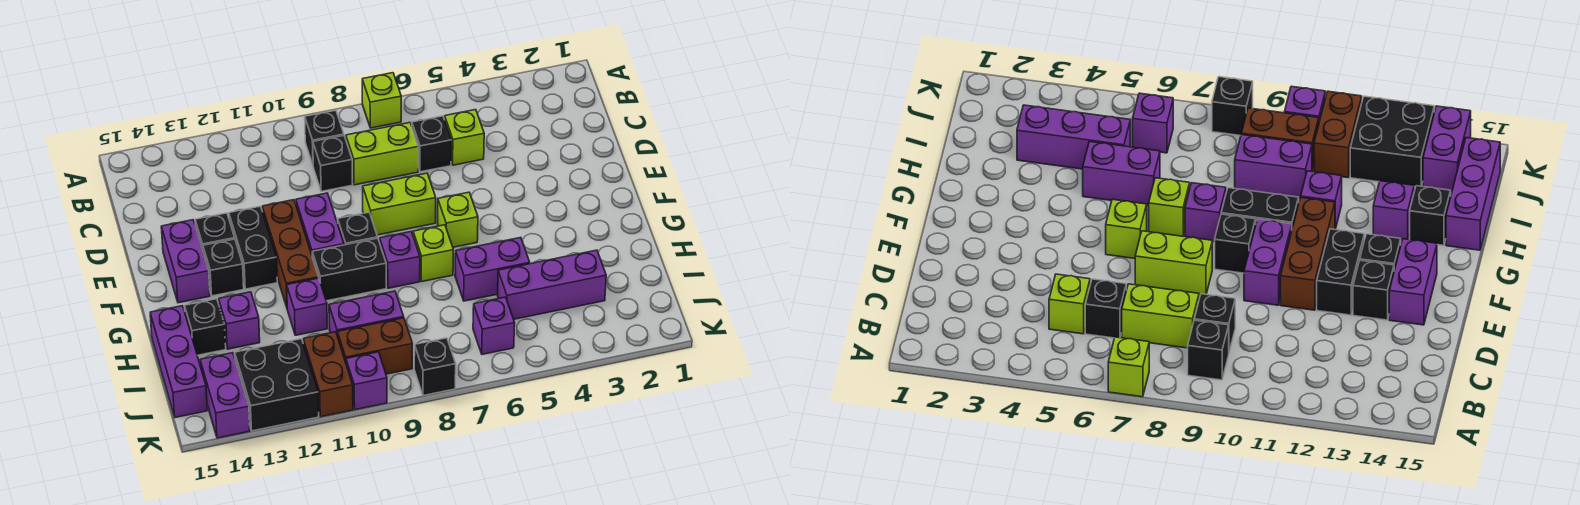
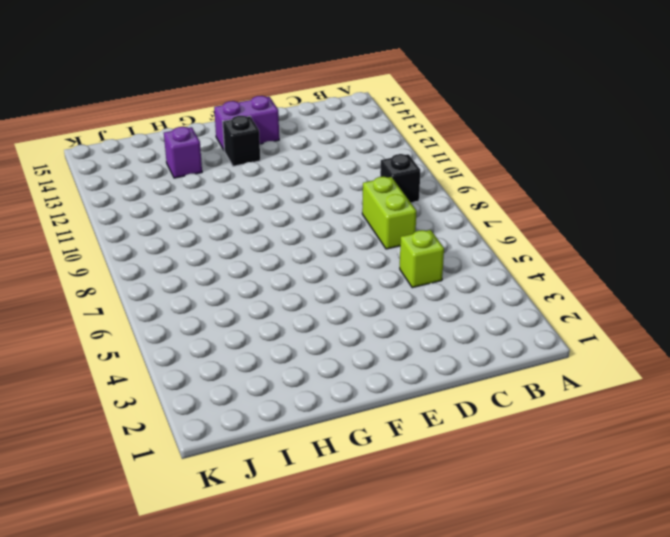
none -> lime 1x1 brick [362,73,401,128]
none -> black 1x1 brick [412,116,451,172]
none -> black 1x1 brick [313,136,353,191]
none -> lime 1x2 brick [363,173,436,235]

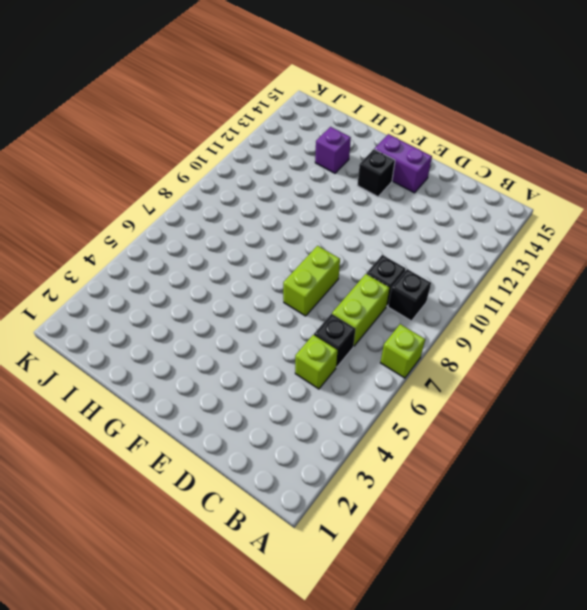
none -> purple 1x2 brick [296,193,344,254]
none -> brown 1x3 brick [262,200,319,307]
none -> black 1x2 brick [229,206,277,289]
none -> black 1x1 brick [195,213,235,250]

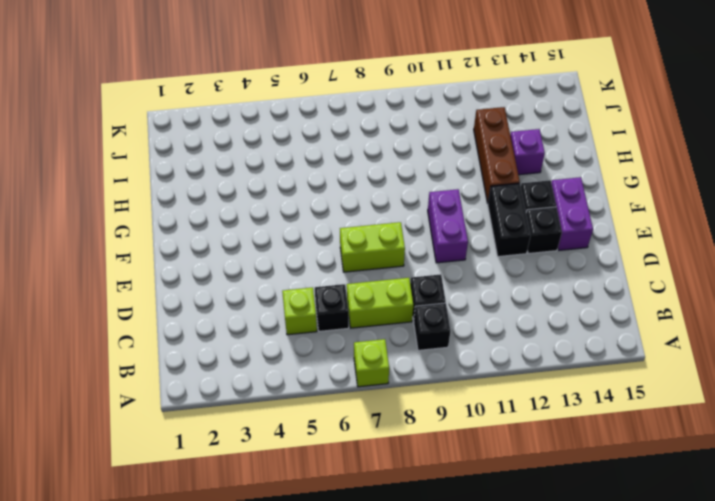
brown 1x3 brick [474,107,520,203] -> brown 1x3 brick moved to [262,200,319,307]
none -> lime 1x1 brick [438,192,478,247]
none -> black 1x1 brick [338,212,378,245]
none -> lime 1x1 brick [413,225,453,282]
none -> purple 1x1 brick [380,232,420,288]

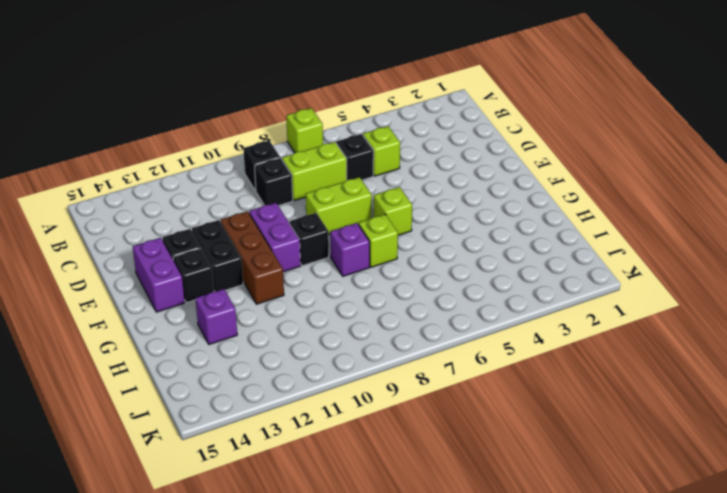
none -> black 1x2 brick [312,238,386,301]
none -> purple 1x2 brick [455,237,530,301]
none -> purple 1x1 brick [287,278,327,335]
none -> black 1x1 brick [185,299,226,355]

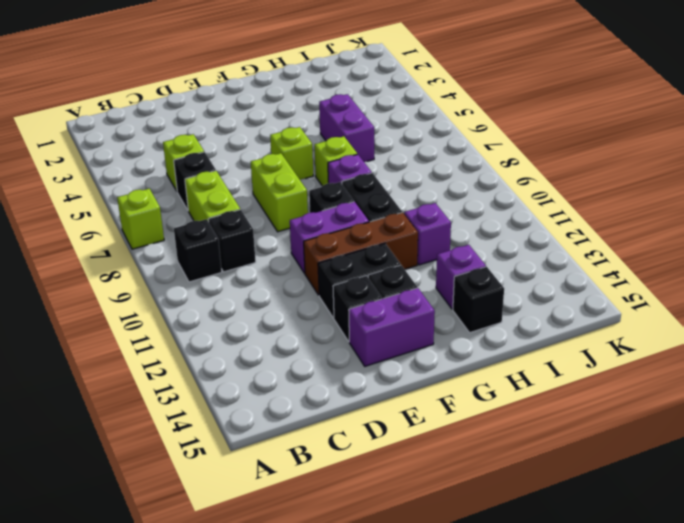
none -> purple 1x3 brick [150,306,207,418]
none -> purple 1x3 brick [498,250,606,319]
none -> purple 1x2 brick [329,291,404,337]
none -> purple 1x1 brick [473,297,515,354]

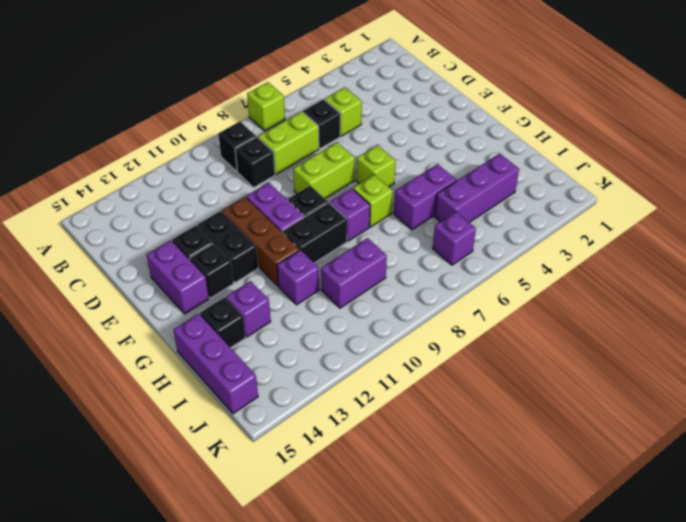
none -> brown 1x2 brick [338,318,412,374]
none -> brown 1x2 brick [303,332,353,417]
none -> black 2x2 brick [235,339,319,431]
none -> purple 1x2 brick [200,353,250,438]

